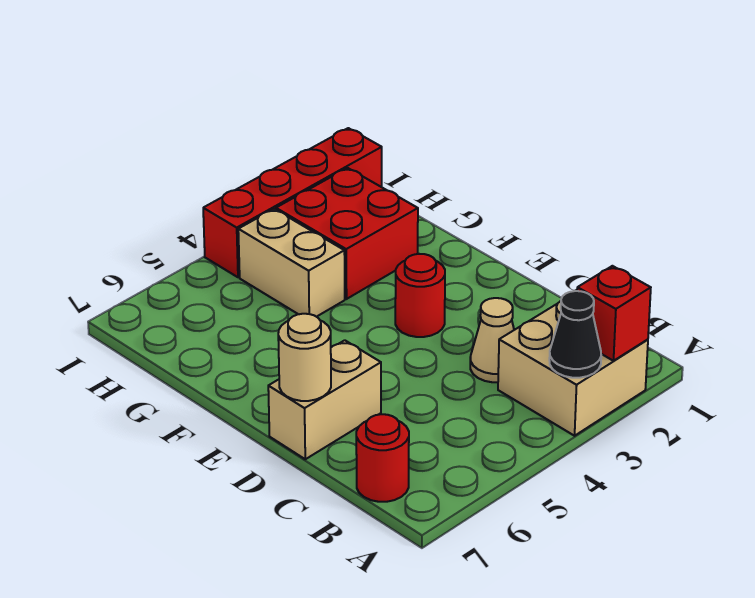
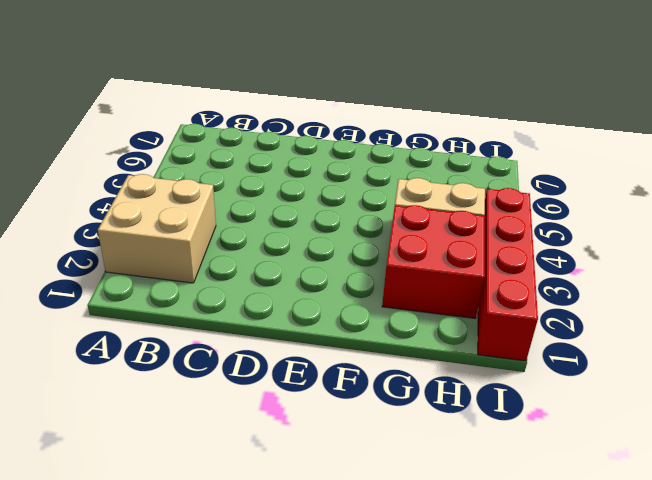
none -> red 1x1 round brick [356,414,409,502]
none -> tan 1x1 cone [470,298,514,382]

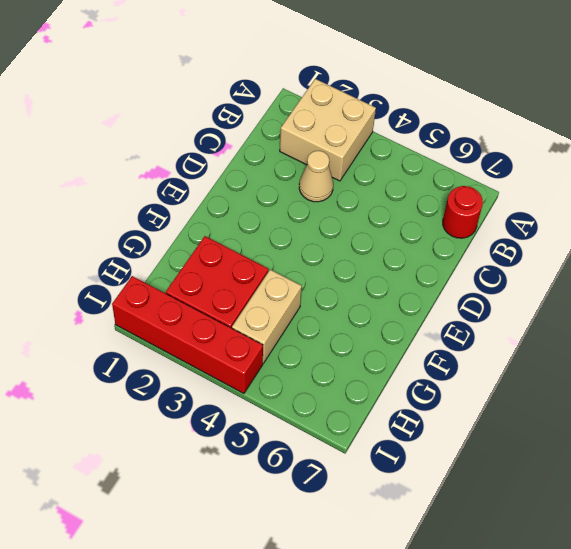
none -> tan 1x2 brick [268,340,381,459]
none -> red 1x1 round brick [395,254,445,337]

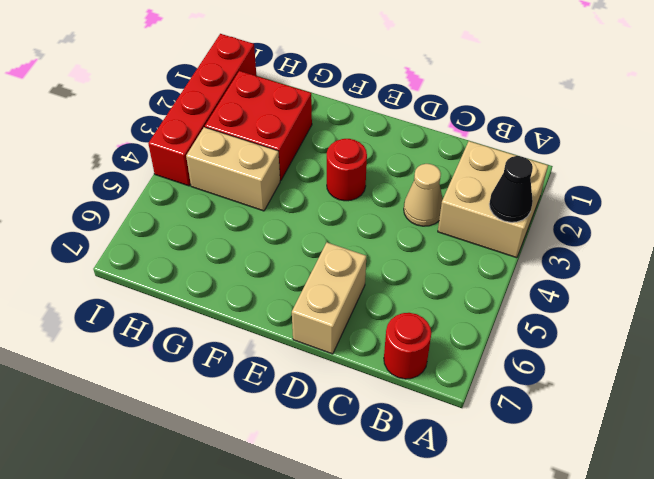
none -> red 1x1 brick [577,266,651,361]
none -> tan 1x1 round brick [278,314,331,401]

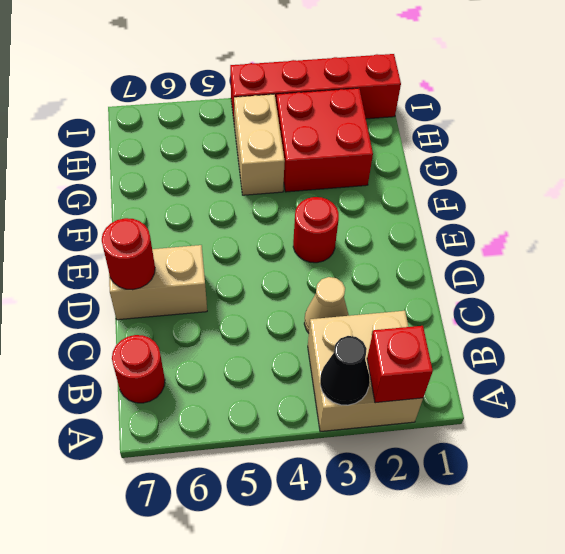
red 1x1 round brick [102,218,155,290] -> tan 1x1 round brick [278,314,331,401]

